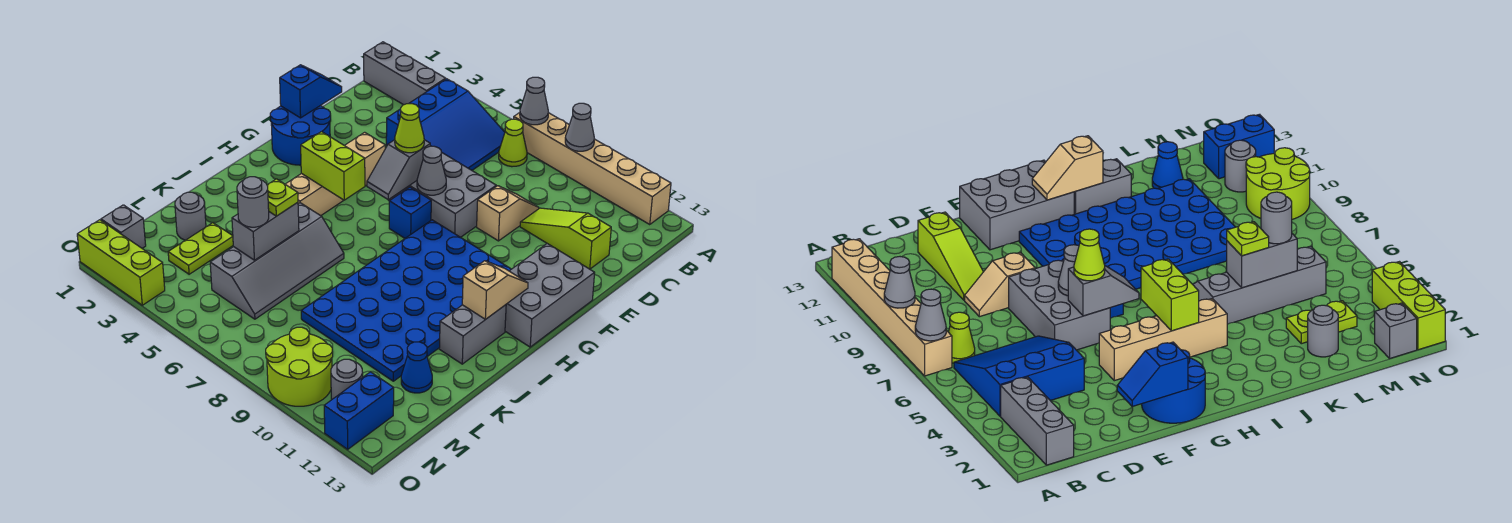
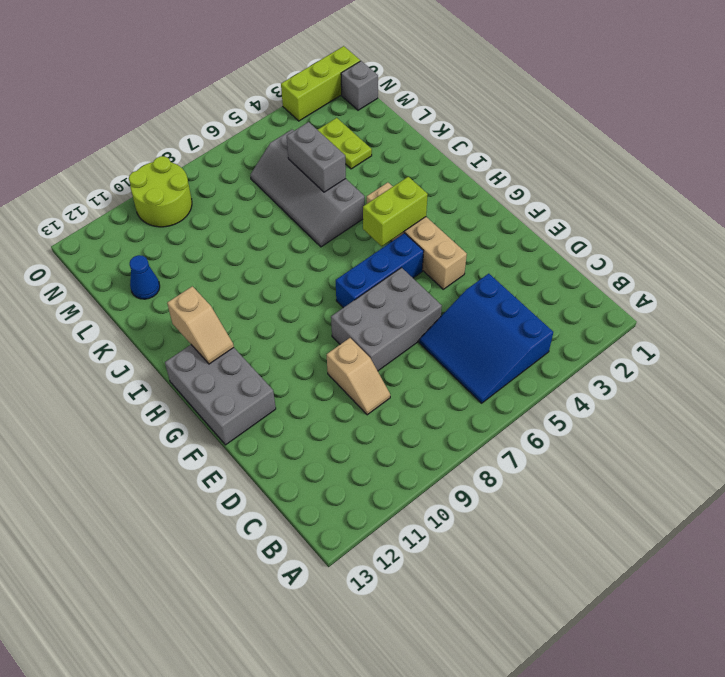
blue 1x3 brick [336,233,424,308] -> blue 1x1 brick [389,187,431,238]
none -> tan 1x6 brick [514,113,671,225]
none -> grey 1x3 brick [364,42,446,105]
none -> lime 1x1 cone [499,119,527,167]
none -> lime 1x3 slope [520,208,611,269]

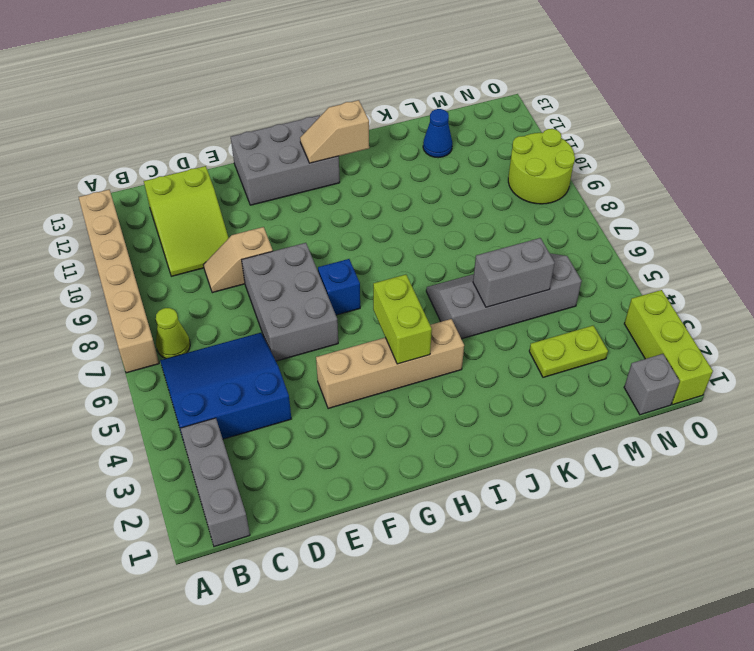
lime 2x3 slope [144,166,229,276] -> lime 1x3 slope [520,208,611,269]
none -> blue 2x2 round brick [270,105,331,165]
none -> blue 4x6 plate [301,220,511,381]
none -> grey 1x2 brick [439,305,506,364]
none -> grey 1x1 round brick [175,192,206,240]

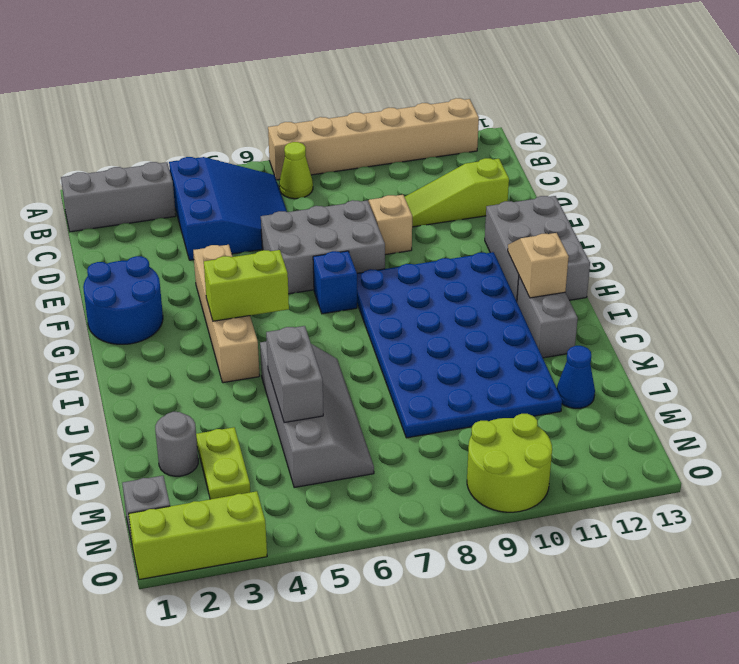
none -> grey 1x1 round brick [331,359,363,400]
none -> blue 1x2 brick [324,372,394,449]
none -> grey 1x1 cone [520,77,548,125]
none -> grey 1x1 cone [565,103,594,151]

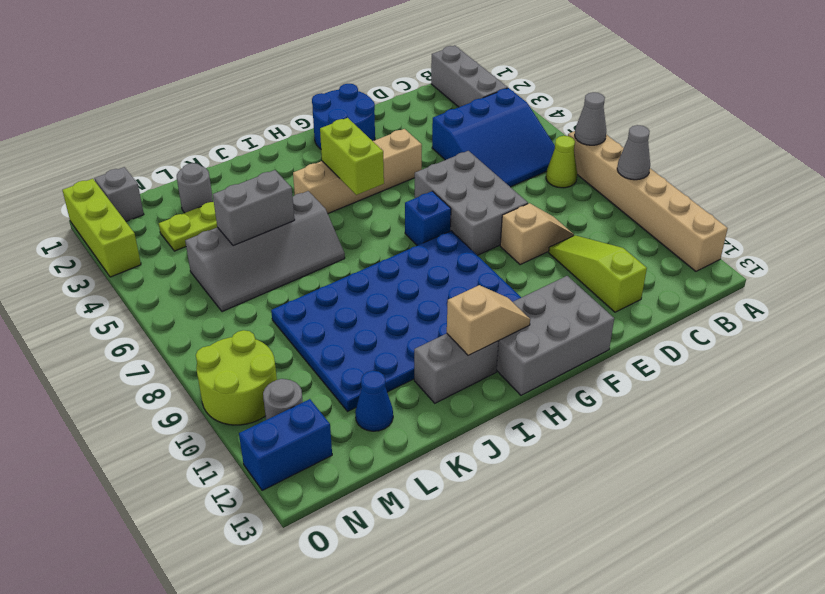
none -> blue 1x2 slope [280,65,342,118]
none -> grey 1x2 slope [367,140,430,200]
none -> grey 1x1 cone [417,146,446,195]
none -> lime 1x1 cone [395,104,424,153]

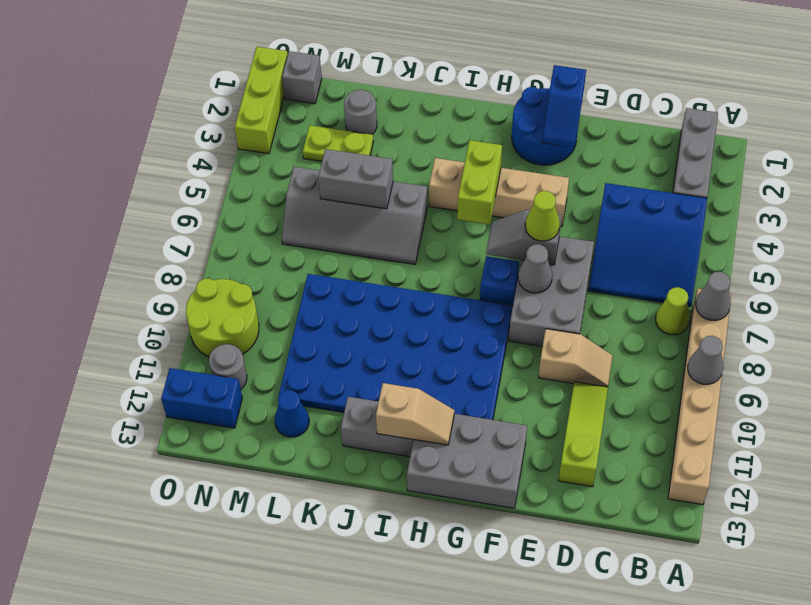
blue 1x2 slope [542,65,586,147] -> blue 1x2 slope turned to [280,65,342,118]
none -> lime 1x1 plate [267,179,298,216]
none -> grey 1x1 round brick [237,177,269,227]

